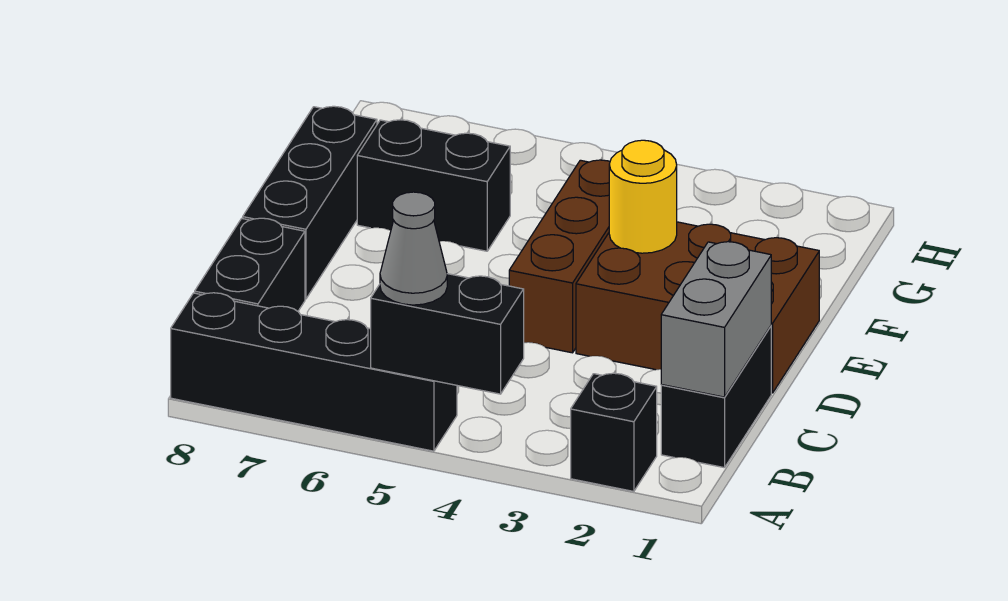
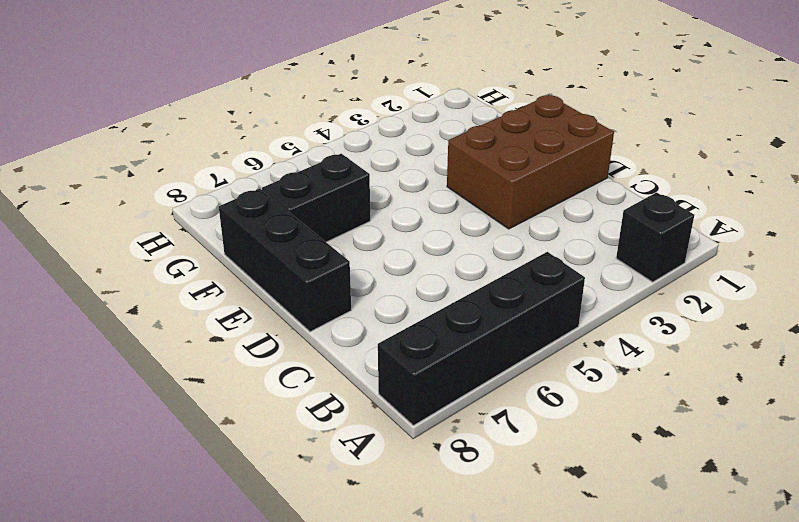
none -> black 1x2 brick [661,326,771,468]
none -> black 1x2 brick [195,218,305,311]
none -> brown 1x3 brick [509,160,610,353]

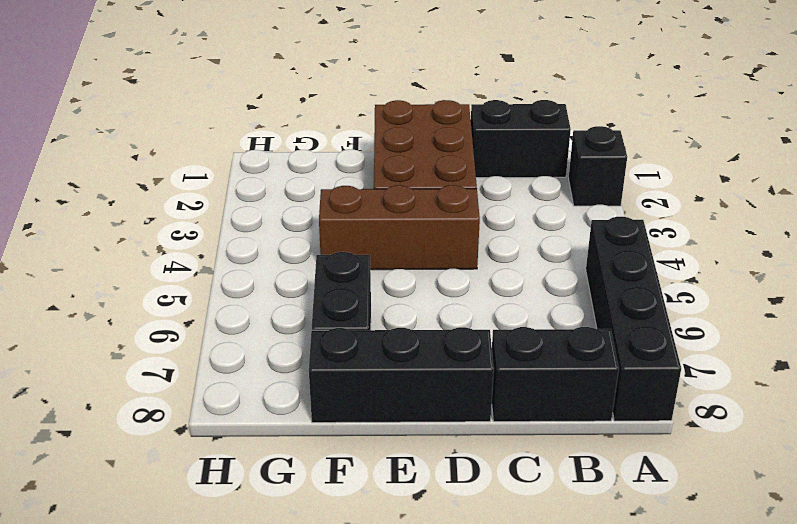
none -> black 1x2 brick [371,274,524,394]
none -> grey 1x2 brick [661,242,771,397]
none -> yellow 1x1 round brick [609,140,677,253]

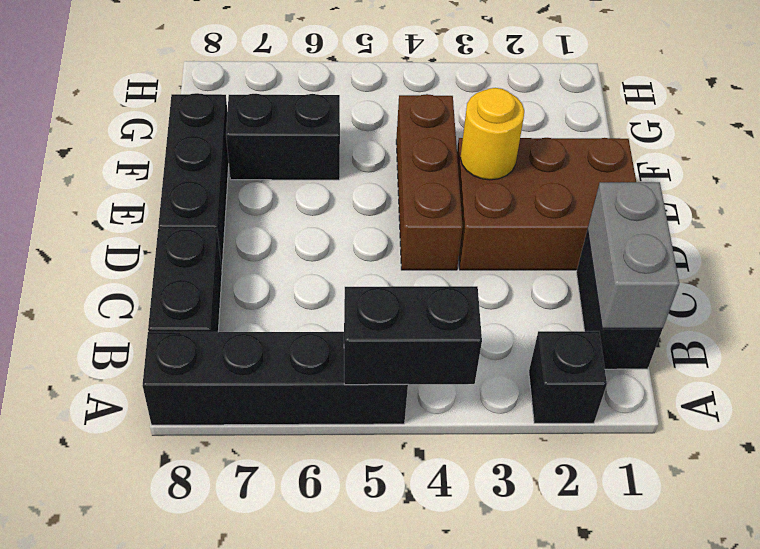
none -> grey 1x1 cone [380,192,447,305]

